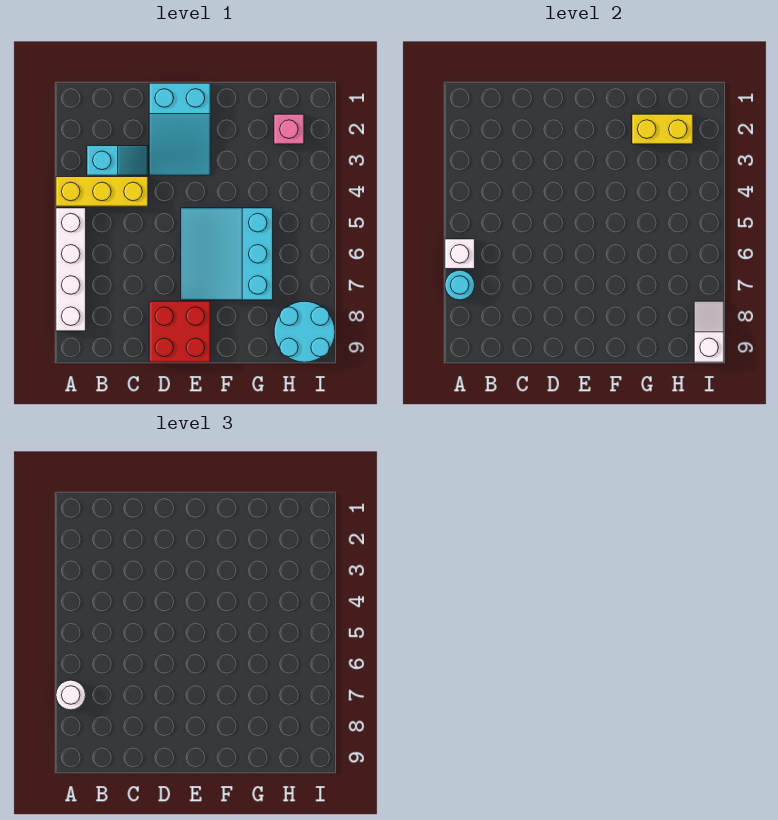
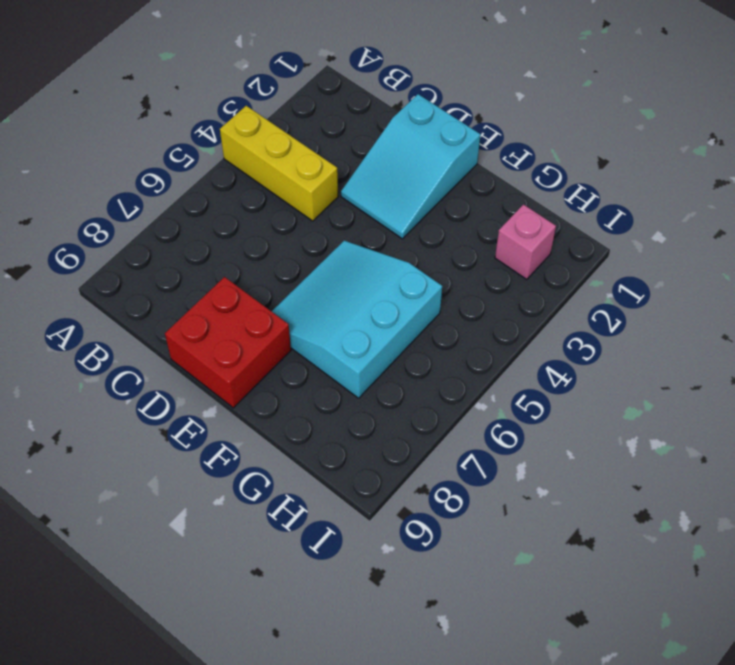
none -> white 1x4 brick [56,208,86,331]
none -> cyan 1x2 slope [87,146,148,175]
none -> cyan 2x2 round brick [274,301,335,362]

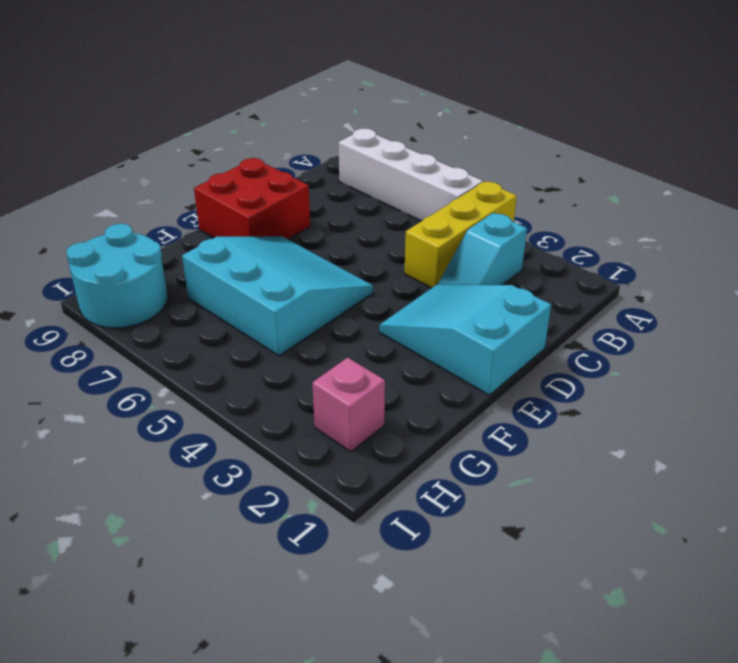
none -> white 1x1 brick [445,239,475,269]
none -> cyan 1x1 round brick [445,270,475,300]
none -> yellow 1x2 brick [632,114,693,144]

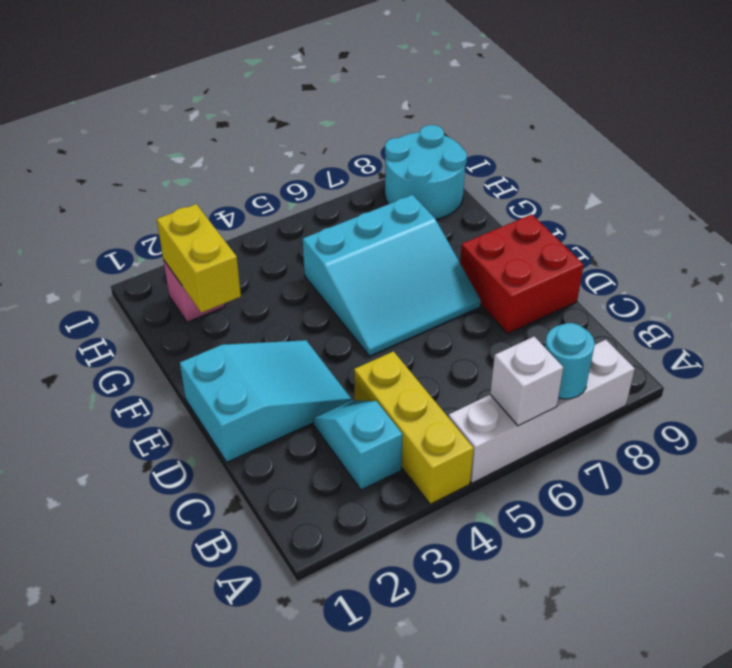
none -> white 1x2 slope [694,301,724,362]
none -> white 1x1 round brick [56,680,86,710]

